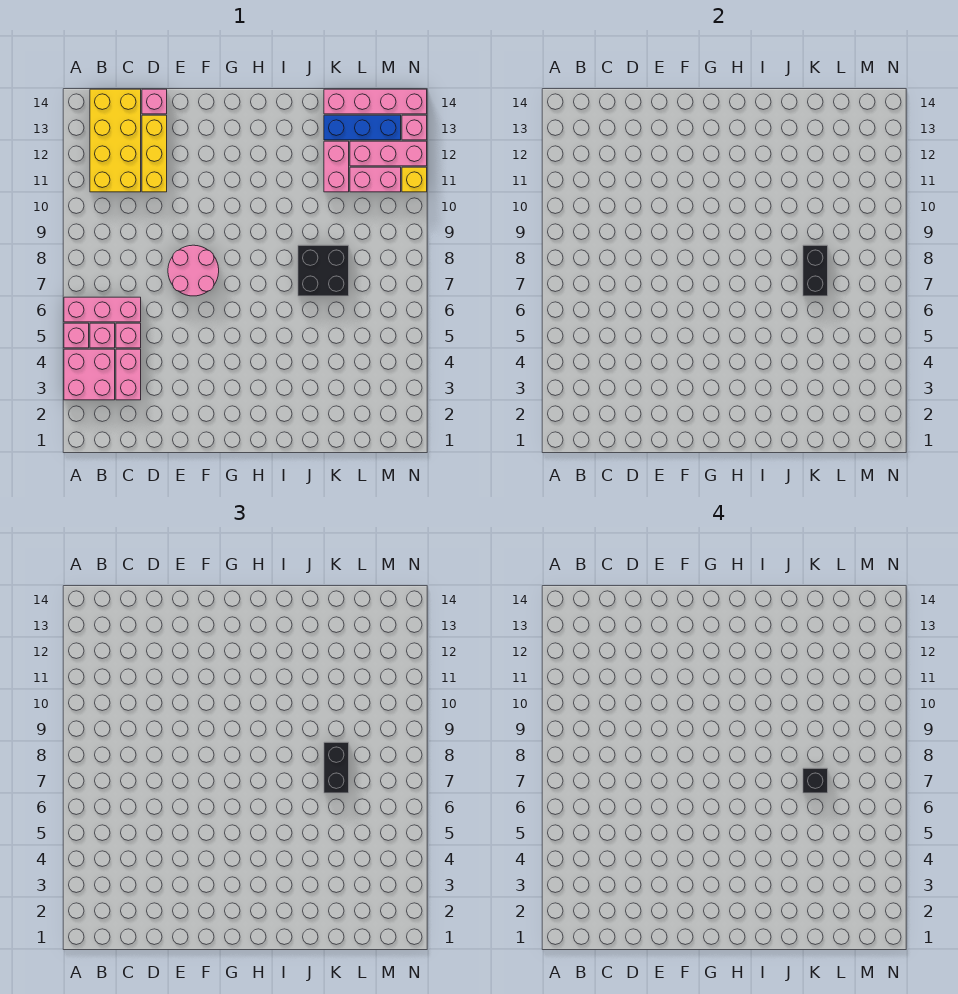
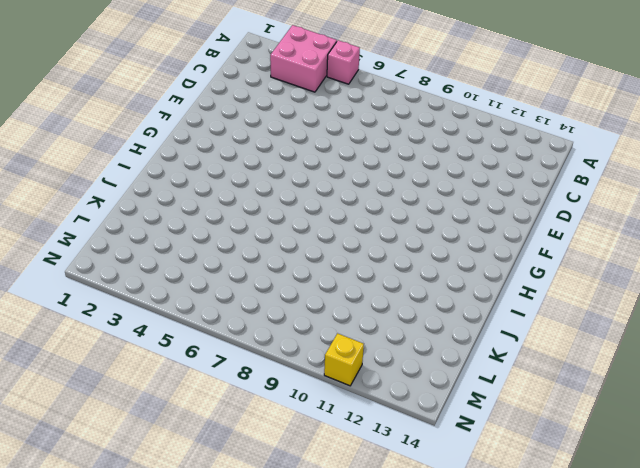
none -> pink 1x3 brick [64,297,141,322]
none -> pink 1x1 brick [90,323,115,348]
none -> yellow 2x4 brick [90,89,141,192]

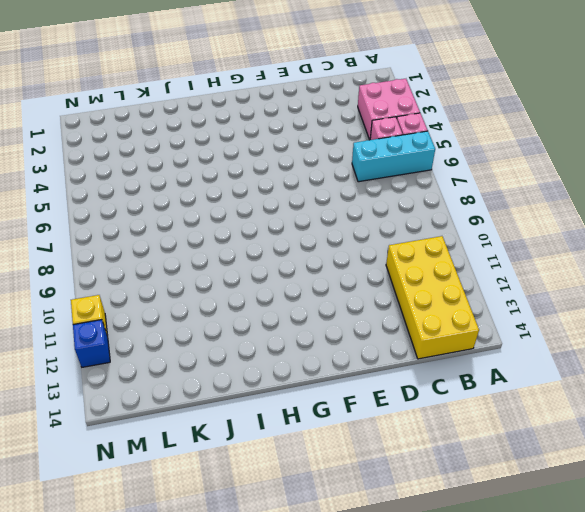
cyan 1x3 brick [352,131,435,182] -> pink 1x3 brick [64,297,141,322]
blue 1x1 brick [73,320,110,367] -> pink 1x3 brick [350,141,427,166]
none -> pink 1x2 brick [116,349,141,400]
none -> pink 1x1 brick [116,323,141,348]
none -> yellow 1x3 brick [142,115,167,192]

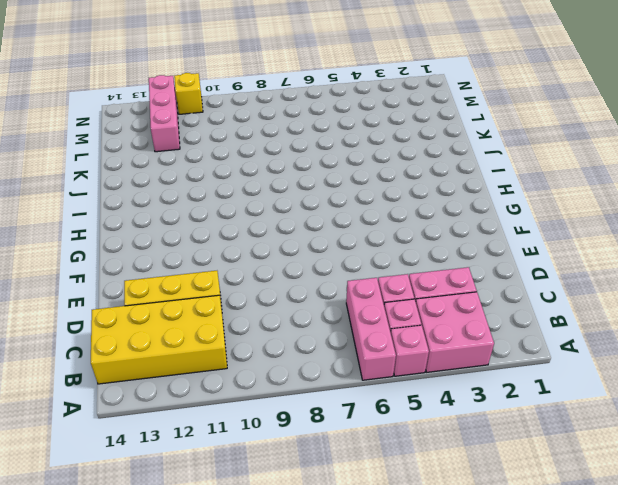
none -> pink 1x1 brick [142,89,167,114]
none -> pink 2x2 round brick [168,245,219,296]
none -> black 2x2 brick [298,245,349,296]

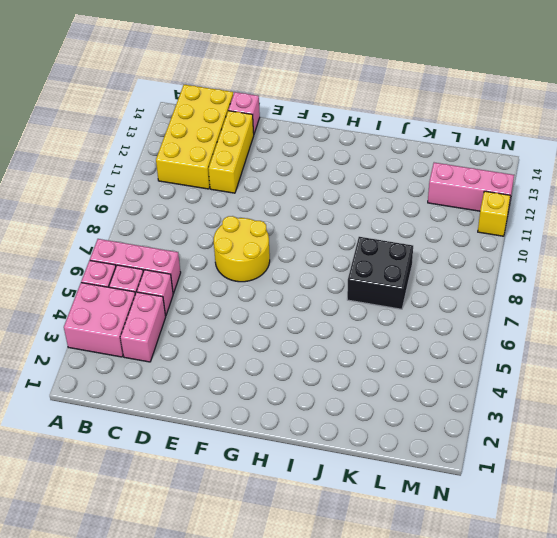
yellow 2x2 round brick [213,216,270,282] -> pink 2x2 round brick [168,245,219,296]
none -> pink 1x2 brick [324,141,349,192]
none -> blue 1x3 brick [324,115,401,140]
none -> pink 1x4 brick [324,89,427,114]

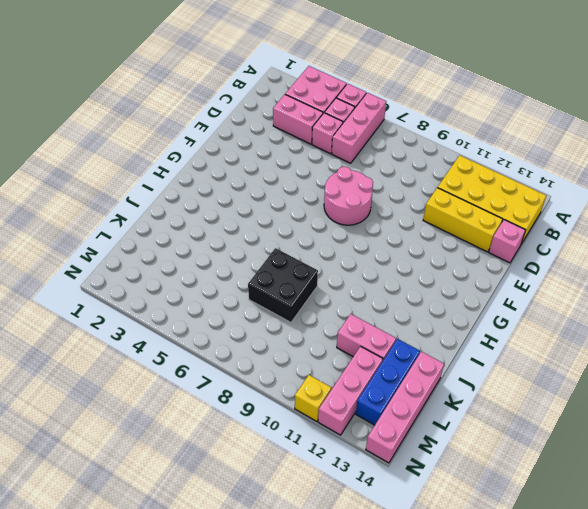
none -> pink 1x2 brick [350,167,401,192]
none -> pink 1x1 brick [402,115,427,140]
none -> black 1x2 brick [803,245,828,296]

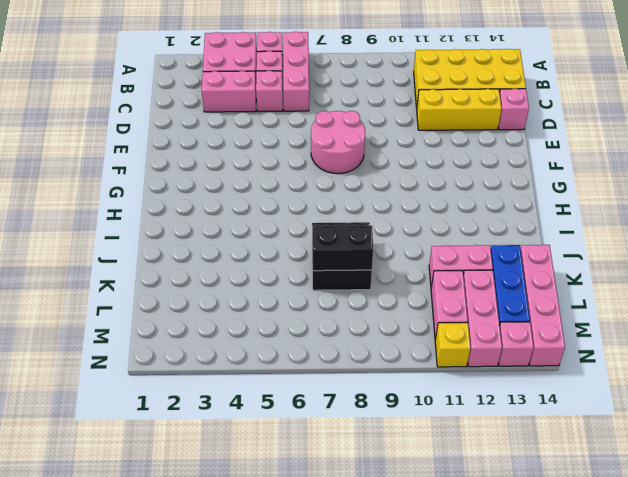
none -> black 1x2 brick [324,742,349,793]
none -> black 1x1 brick [803,768,828,793]

